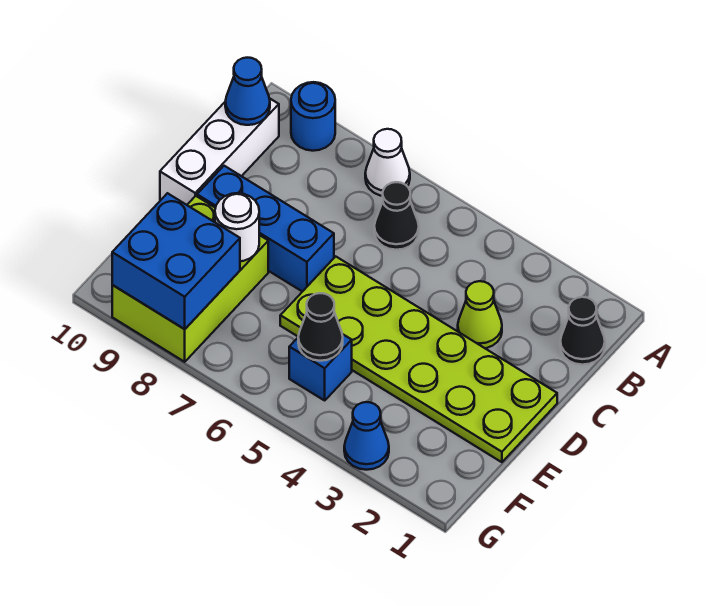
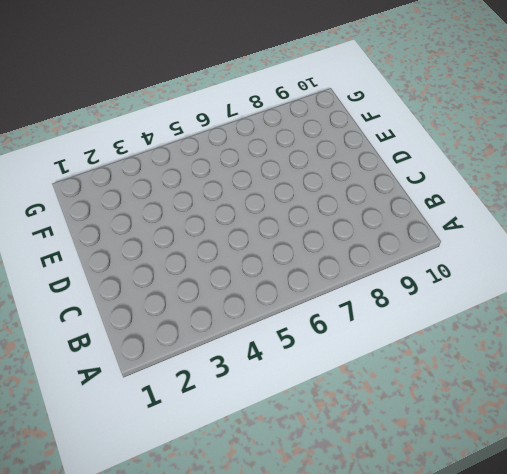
none -> white 1x1 cone [365,129,410,196]
none -> blue 1x1 round brick [291,82,335,151]
none -> black 1x1 cone [560,297,605,365]

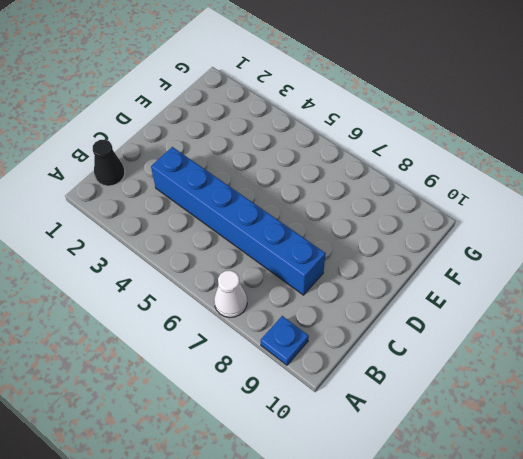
blue 1x1 plate [261,316,309,365] -> blue 1x1 round brick [291,82,335,151]
blue 1x6 brick [151,147,326,295] -> lime 1x1 cone [458,281,502,348]
none -> black 1x1 cone [374,182,419,250]
none -> white 1x3 brick [160,98,279,205]
none -> lime 2x6 plate [280,256,557,462]

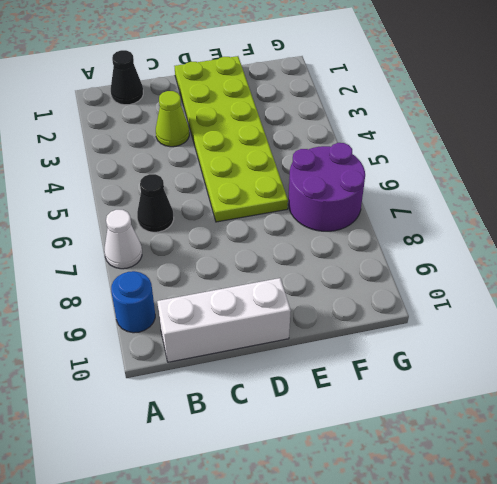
purple 2x2 round brick [288,143,365,231] -> none
none -> blue 1x3 brick [197,166,334,292]
none -> lime 2x3 brick [112,196,268,362]
none -> blue 1x1 brick [289,334,352,400]

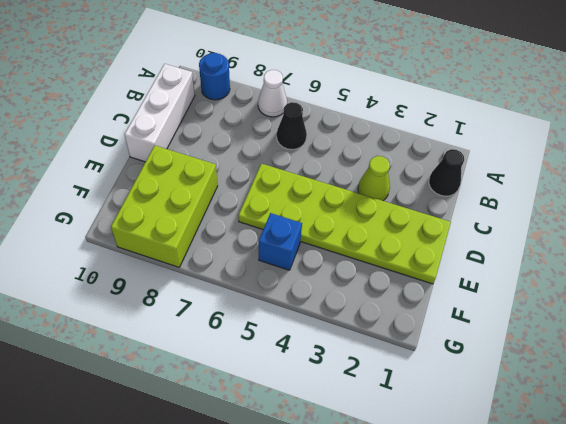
none -> blue 1x3 brick [197,166,334,292]
none -> blue 1x1 cone [344,402,389,470]
none -> blue 1x1 cone [225,58,270,125]

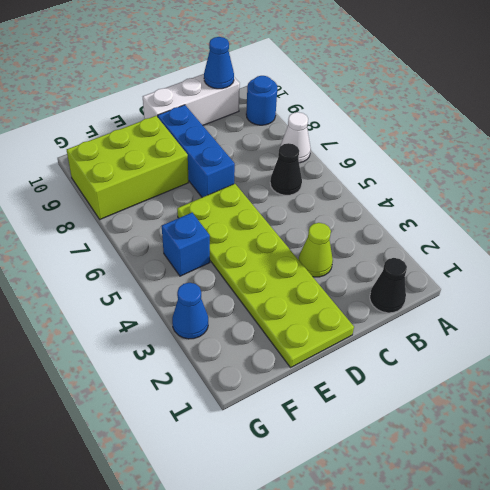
none -> white 1x1 round brick [215,193,259,261]
none -> black 1x1 cone [298,293,343,361]
none -> blue 2x2 brick [112,193,240,329]

